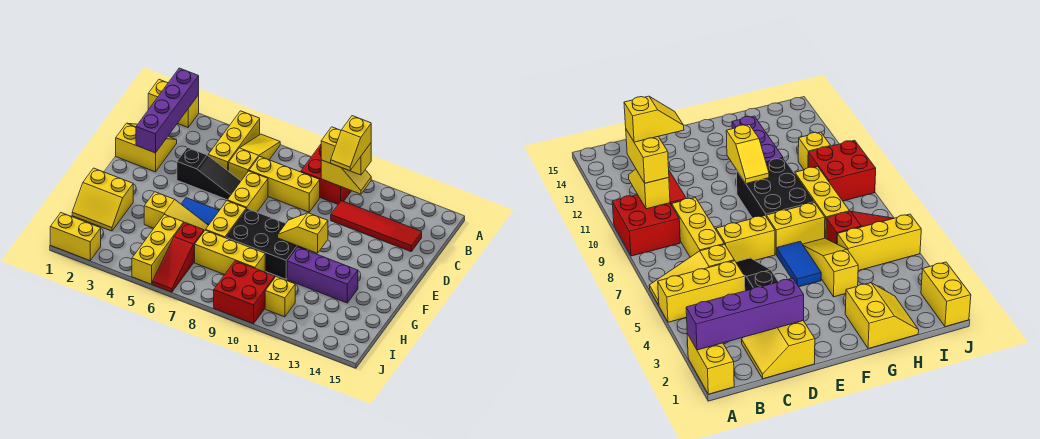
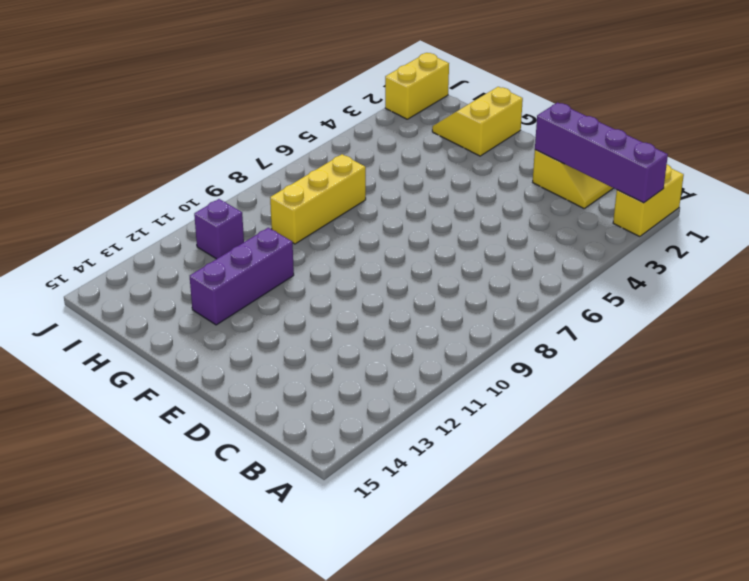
purple 1x1 brick [194,199,244,259] -> yellow 1x1 brick [265,277,295,317]
none -> yellow 1x3 brick [208,111,260,171]
none -> yellow 1x3 slope [229,134,280,181]
none -> red 2x2 brick [301,144,351,204]

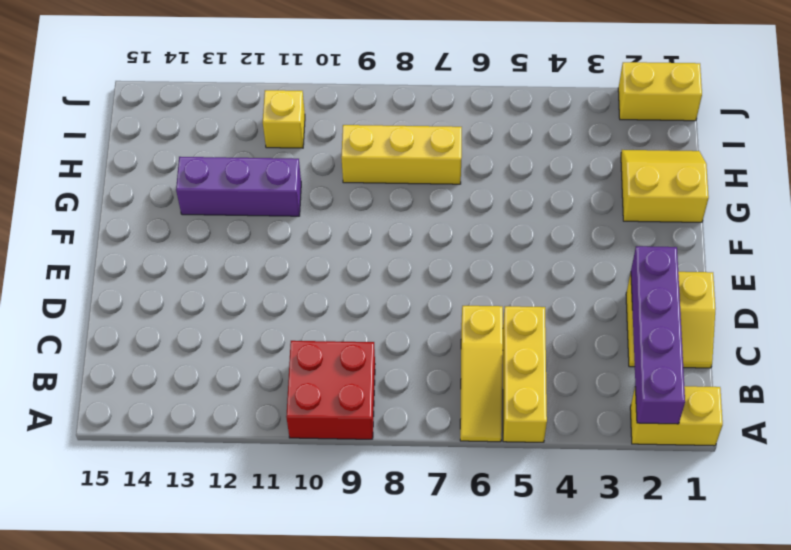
none -> yellow 1x3 brick [249,156,320,212]
none -> red 1x4 tile [331,201,422,252]
none -> black 1x3 slope [177,148,241,200]

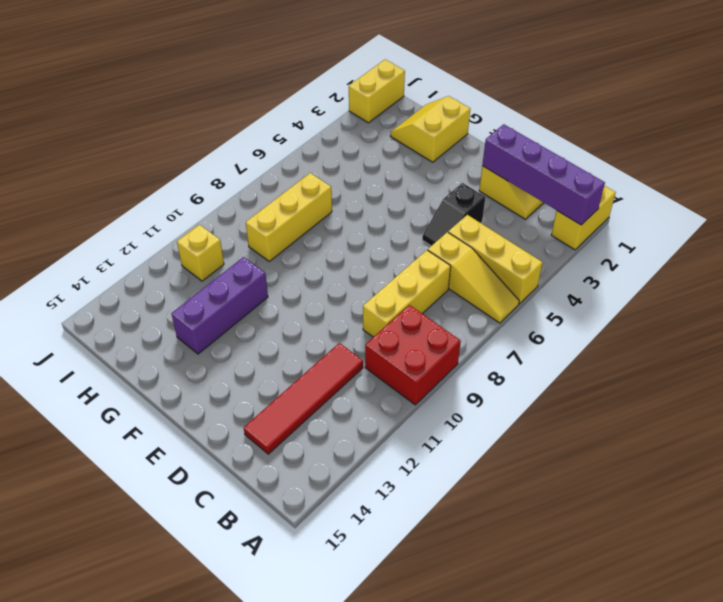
black 1x2 slope [422,183,485,246] -> black 1x3 slope [177,148,241,200]
none -> yellow 1x2 brick [227,171,268,212]
none -> blue 1x2 tile [181,198,219,225]
none -> yellow 1x2 brick [206,201,246,238]

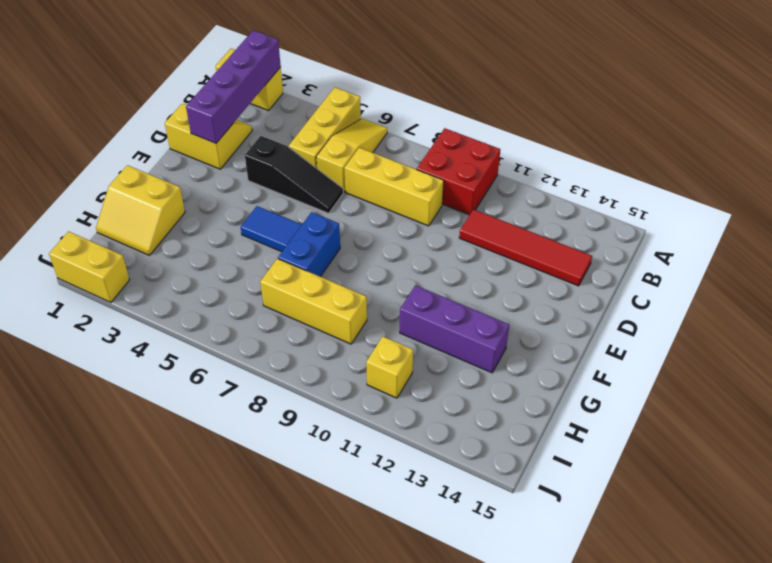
blue 1x2 brick [278,212,340,277] -> yellow 1x2 brick [206,201,246,238]
none -> yellow 1x2 brick [227,171,268,212]
none -> black 2x3 brick [226,209,307,279]
none -> yellow 1x3 slope [144,192,208,231]

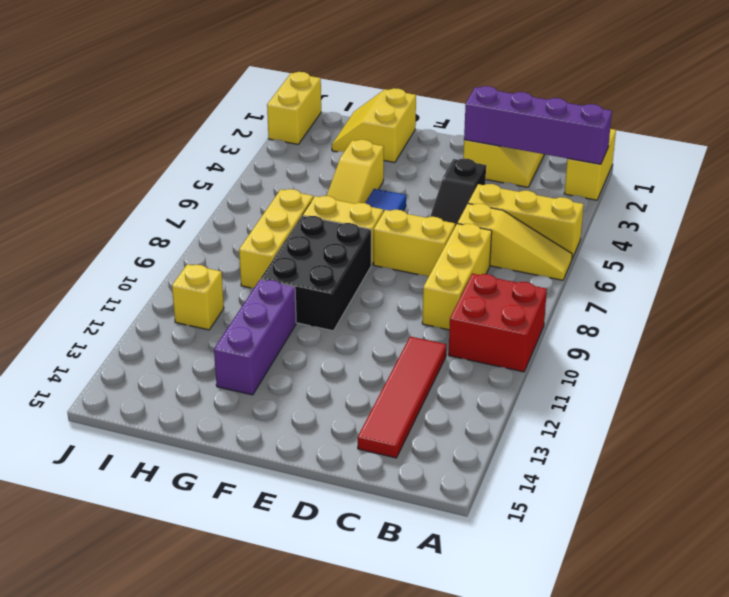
none -> yellow 1x3 brick [132,214,184,284]
none -> red 1x3 slope [153,223,204,292]
none -> red 2x2 brick [214,261,275,324]

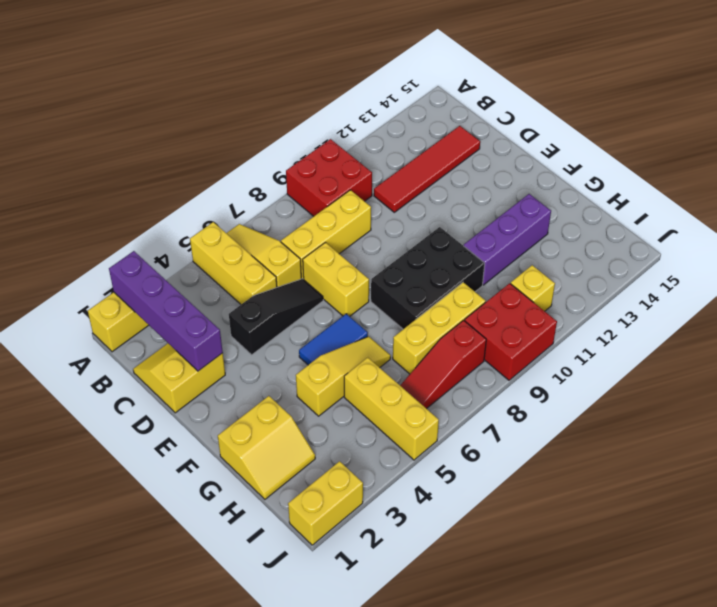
red 1x3 slope [400,320,486,409] -> red 1x3 slope turned to [153,223,204,292]
none -> yellow 1x2 brick [206,201,246,238]
none -> yellow 1x2 slope [321,160,371,194]
none -> yellow 1x2 slope [278,213,328,253]

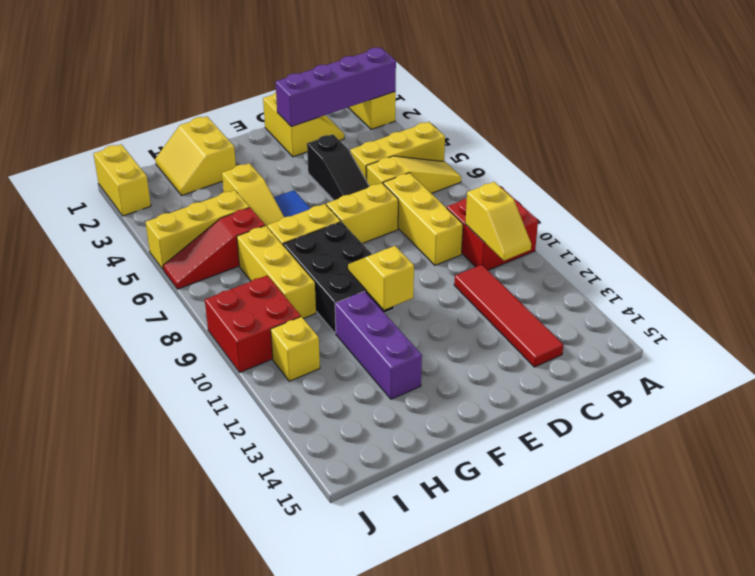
none -> yellow 1x2 brick [321,127,371,175]
none -> yellow 1x2 slope [331,116,371,171]

